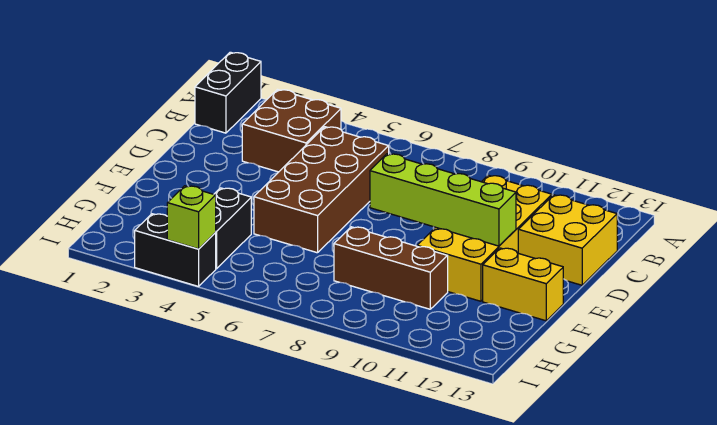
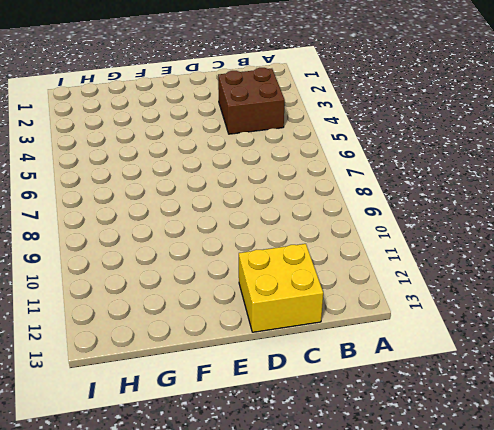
none -> black 1x2 brick [195,52,261,133]
none -> brown 2x4 brick [254,127,389,253]

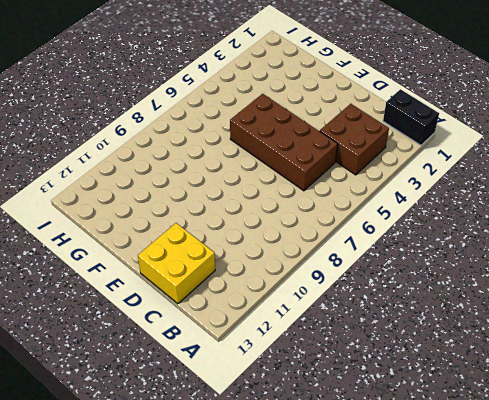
none -> yellow 2x4 brick [417,175,552,301]
none -> yellow 1x2 brick [483,248,563,321]

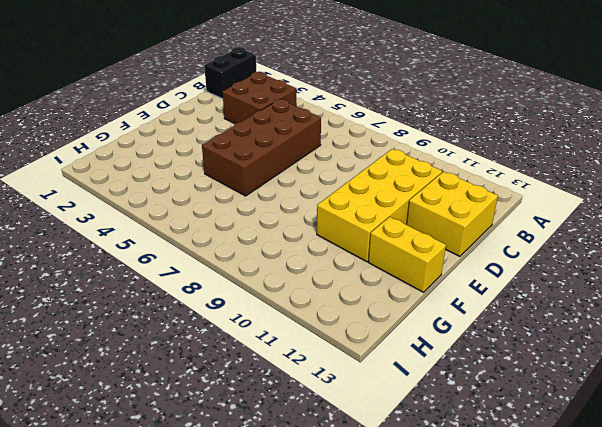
none -> black 1x2 brick [214,188,251,269]
none -> brown 1x3 brick [334,227,448,309]

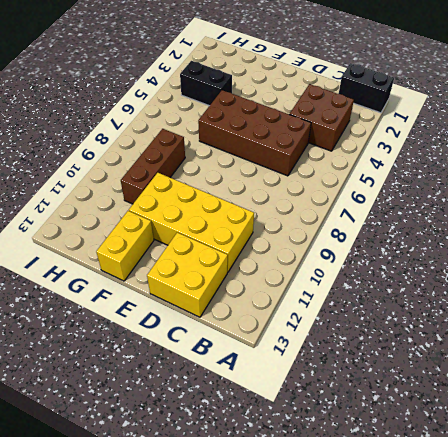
none -> black 1x2 brick [135,214,216,286]
none -> lime 1x4 brick [370,154,516,246]

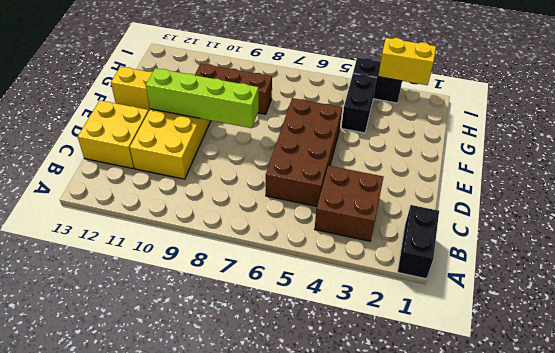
yellow 1x2 brick [378,38,436,85] -> none
none -> lime 1x1 brick [167,186,216,249]

